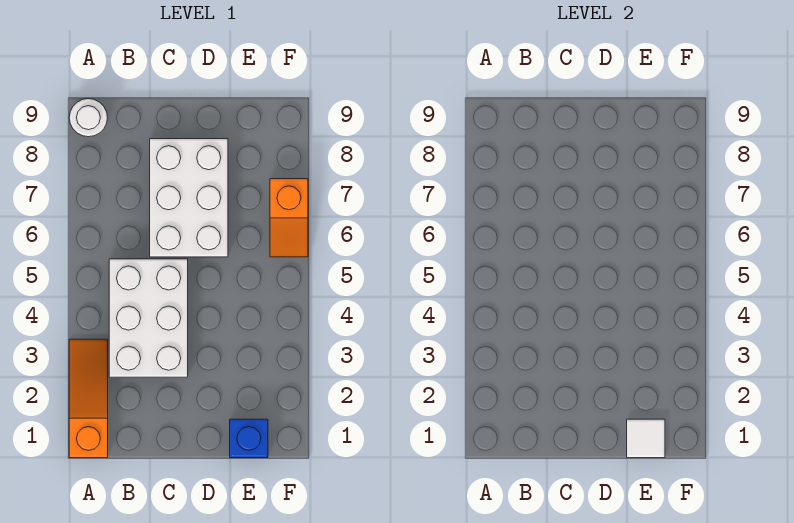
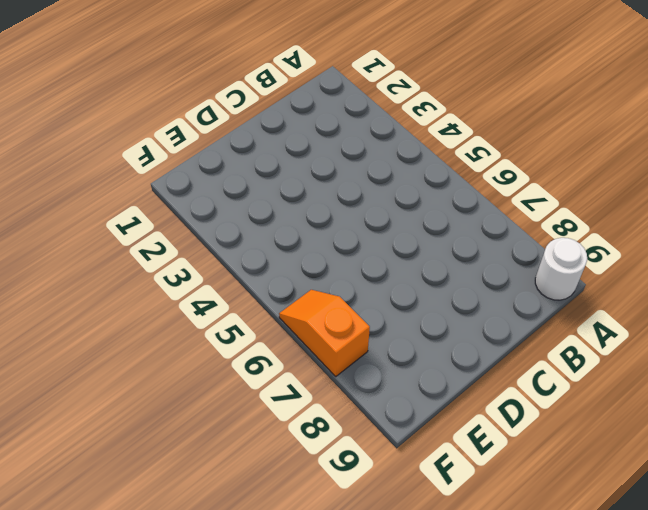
none -> orange 1x3 slope [69,339,108,458]
none -> white 2x3 brick [109,259,188,377]

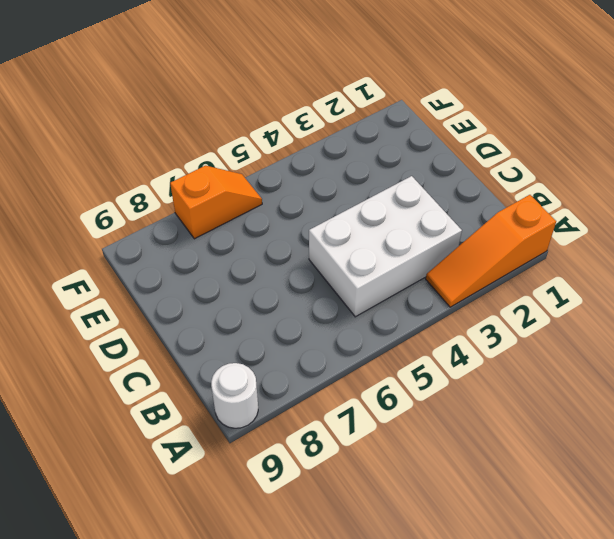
none -> white 2x3 brick [150,139,228,257]
none -> blue 1x1 brick [230,419,268,458]

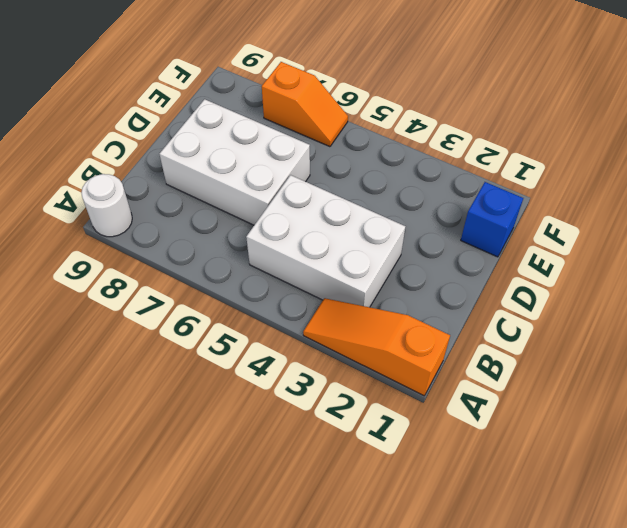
none -> white 1x1 tile [627,419,665,458]

